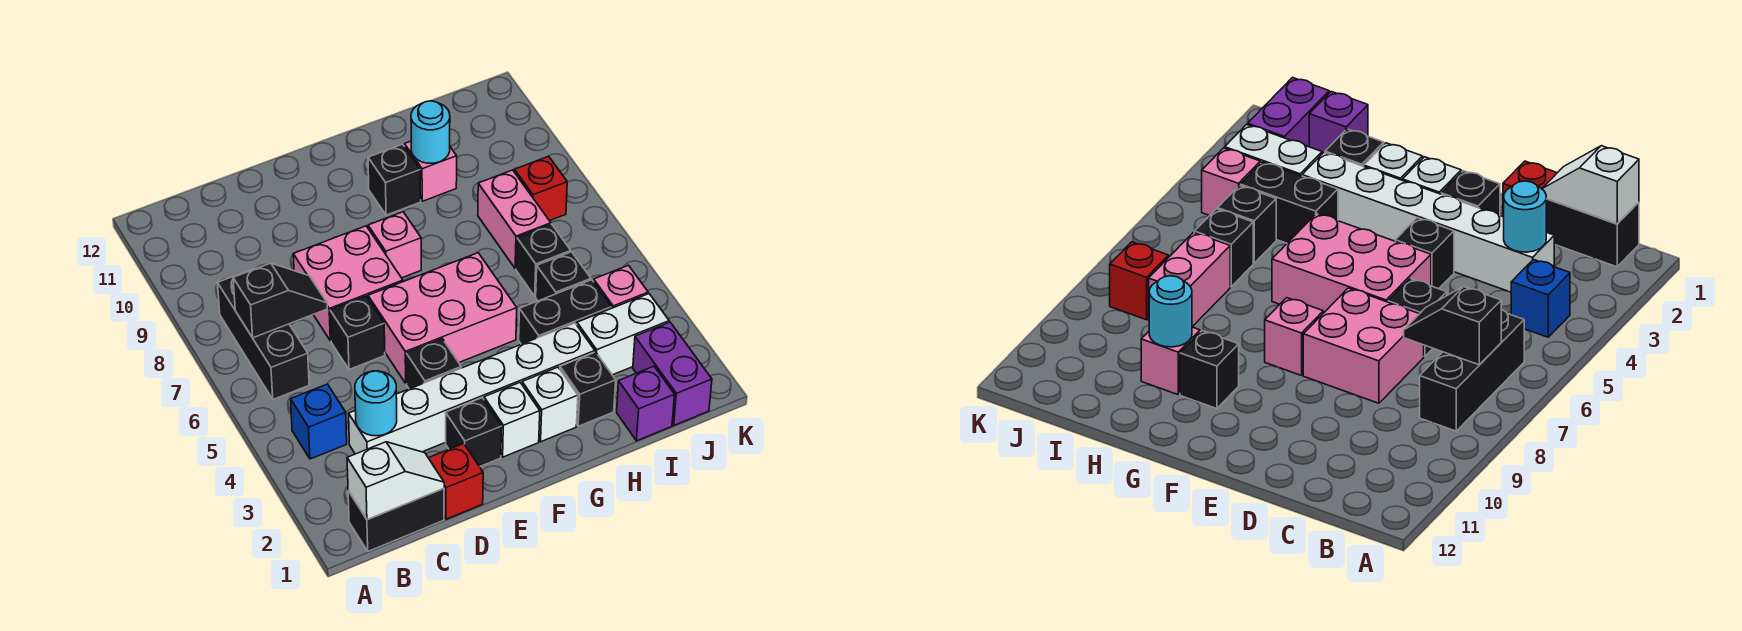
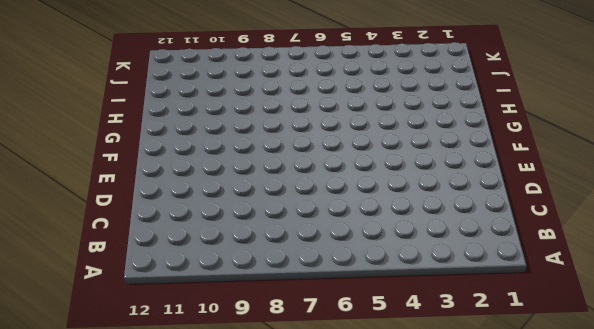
none -> black 1x2 brick [348,489,444,551]
none -> blue 1x1 brick [291,384,347,459]
none -> black 1x3 brick [218,269,309,399]

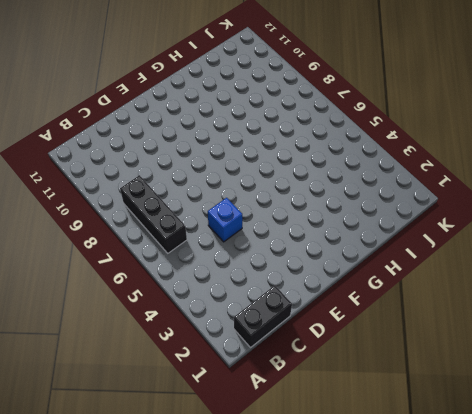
blue 1x1 brick [208,198,242,242] -> blue 1x1 brick moved to [291,384,347,459]
none -> white 1x6 brick [349,323,595,454]
none -> red 1x1 brick [429,443,483,519]
none -> black 1x1 brick [330,296,385,370]

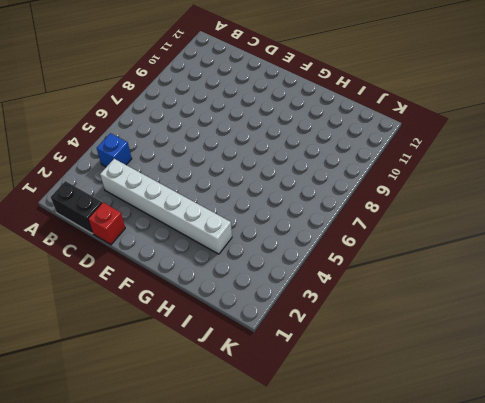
none -> black 1x3 brick [218,269,309,399]
none -> black 1x1 brick [330,296,385,370]
none -> pink 2x2 brick [293,226,403,341]

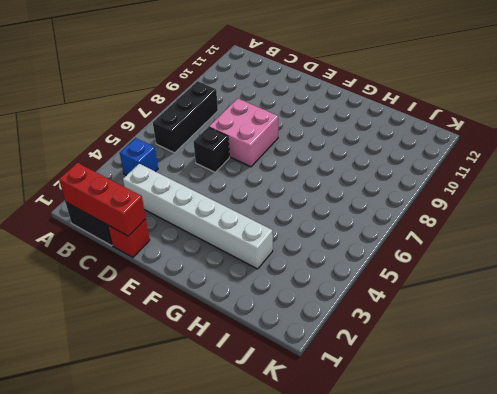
red 1x3 brick [59,163,146,236] -> white 1x2 slope [347,442,444,520]
none -> black 1x1 brick [446,398,502,467]
none -> black 1x1 brick [406,339,461,389]
none -> pink 2x3 brick [368,253,517,383]

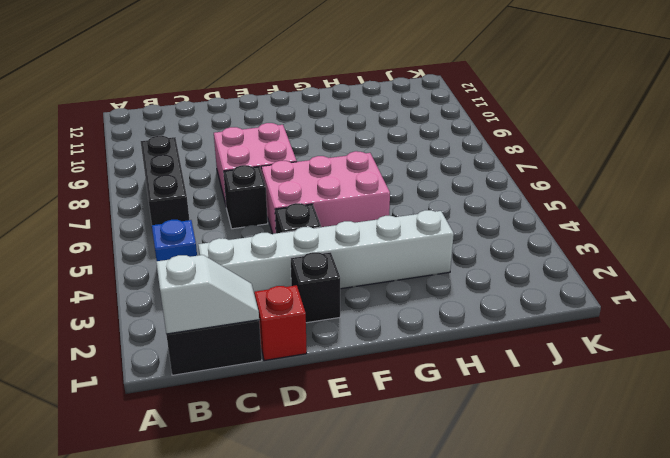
none -> white 1x1 brick [484,383,540,457]
none -> pink 1x1 brick [368,212,421,278]
none -> white 1x1 brick [522,367,578,442]

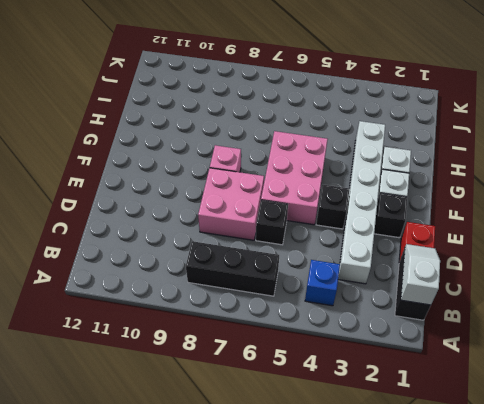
none -> black 1x1 brick [368,144,421,215]
none -> black 1x1 brick [560,352,616,426]
none -> black 1x2 brick [519,280,611,344]

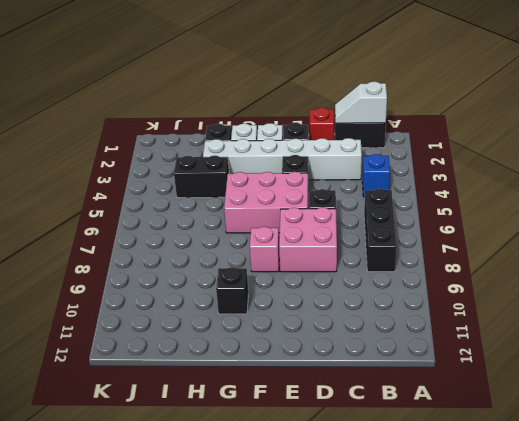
none -> pink 1x1 brick [404,141,457,201]
none -> purple 1x1 brick [617,366,675,441]
none -> white 1x2 brick [577,294,669,375]

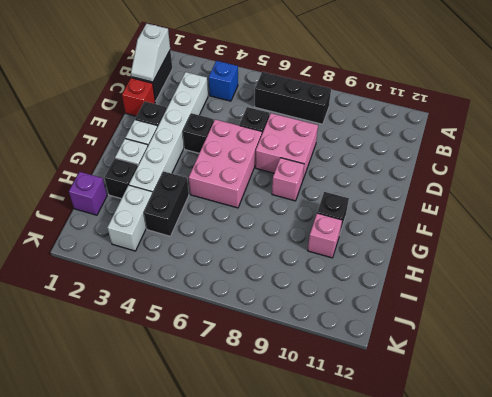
none -> black 1x1 brick [536,252,591,301]
none -> black 1x1 brick [516,224,571,296]
none -> pink 1x2 brick [478,170,551,269]

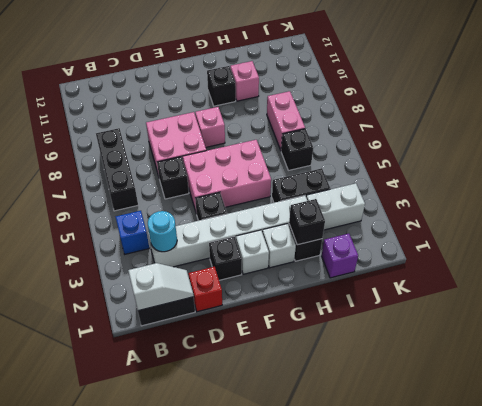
black 1x1 brick [289,199,325,245] -> black 1x1 brick moved to [536,252,591,301]
none -> purple 1x2 brick [633,322,712,425]
none -> pink 1x1 brick [594,265,648,308]
none -> red 1x1 brick [514,156,567,221]

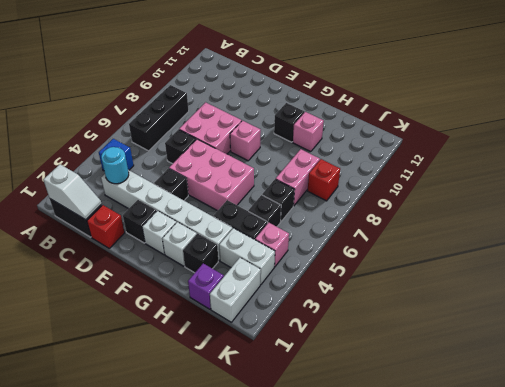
white 1x2 brick [210,258,261,322] -> purple 1x2 brick [633,322,712,425]
none -> black 1x2 slope [233,263,327,338]
none -> cyan 1x1 round brick [411,101,450,163]

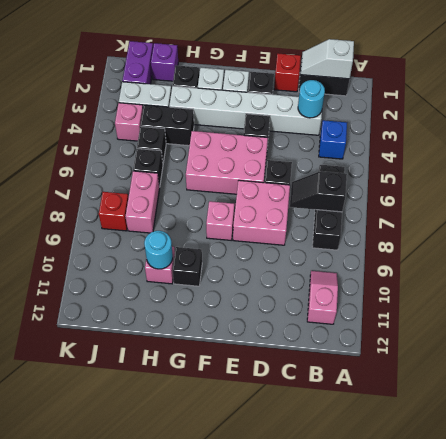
pink 1x2 slope [307,271,338,324] -> none

